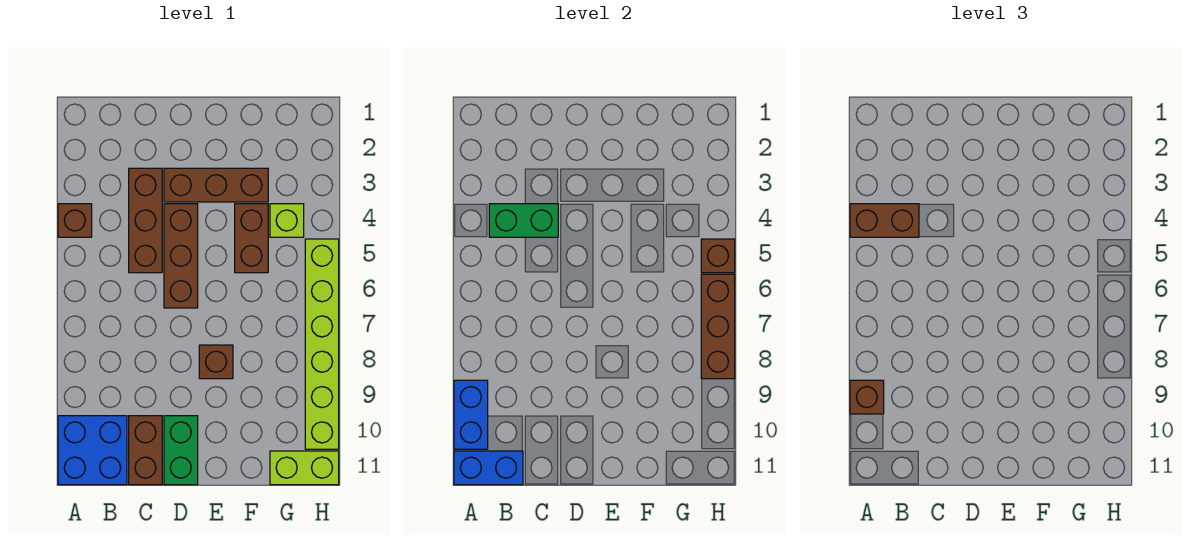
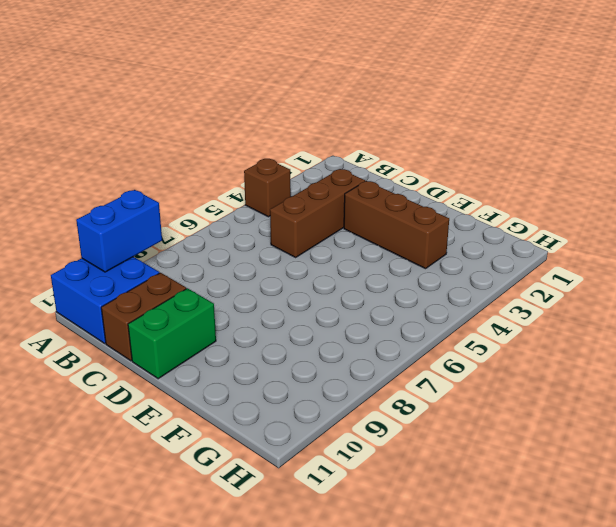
none -> brown 1x3 brick [164,204,198,308]
none -> brown 1x1 brick [199,345,233,379]
none -> brown 1x2 brick [235,204,268,273]

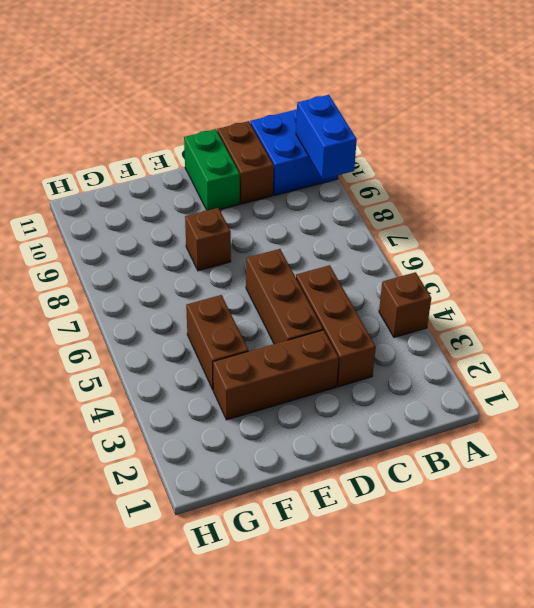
none -> lime 1x1 brick [270,204,304,237]
none -> lime 1x2 brick [270,451,339,485]
none -> lime 1x6 brick [305,239,339,449]

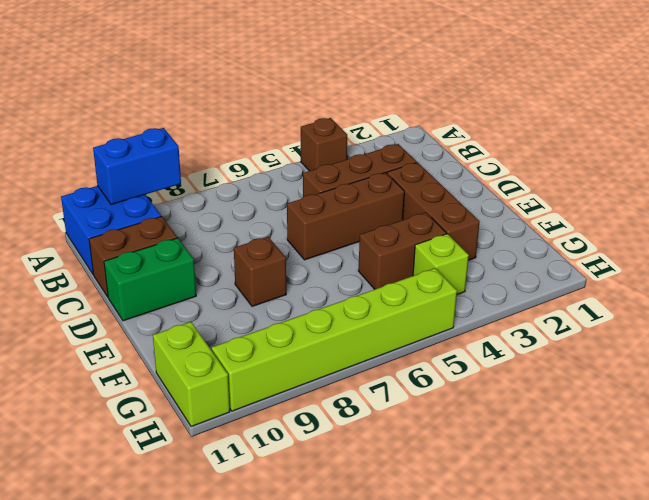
none -> blue 1x2 brick [454,451,523,485]
none -> green 1x2 brick [489,204,558,237]
none -> brown 1x1 brick [701,239,735,273]

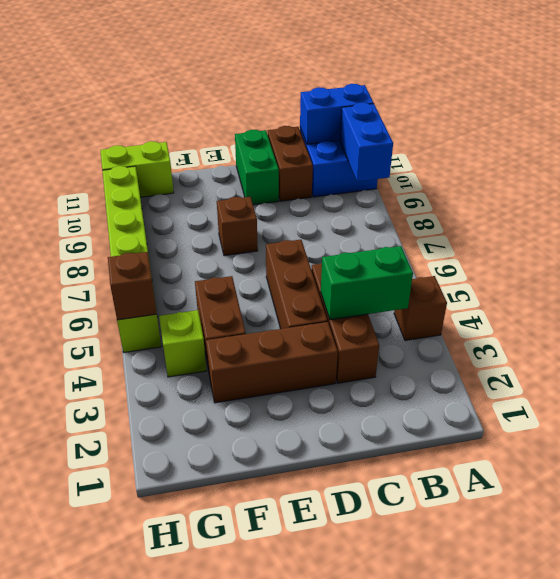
none -> brown 1x3 brick [701,274,735,379]
none -> brown 1x2 brick [850,204,919,237]
none -> brown 1x1 brick [850,380,884,414]

